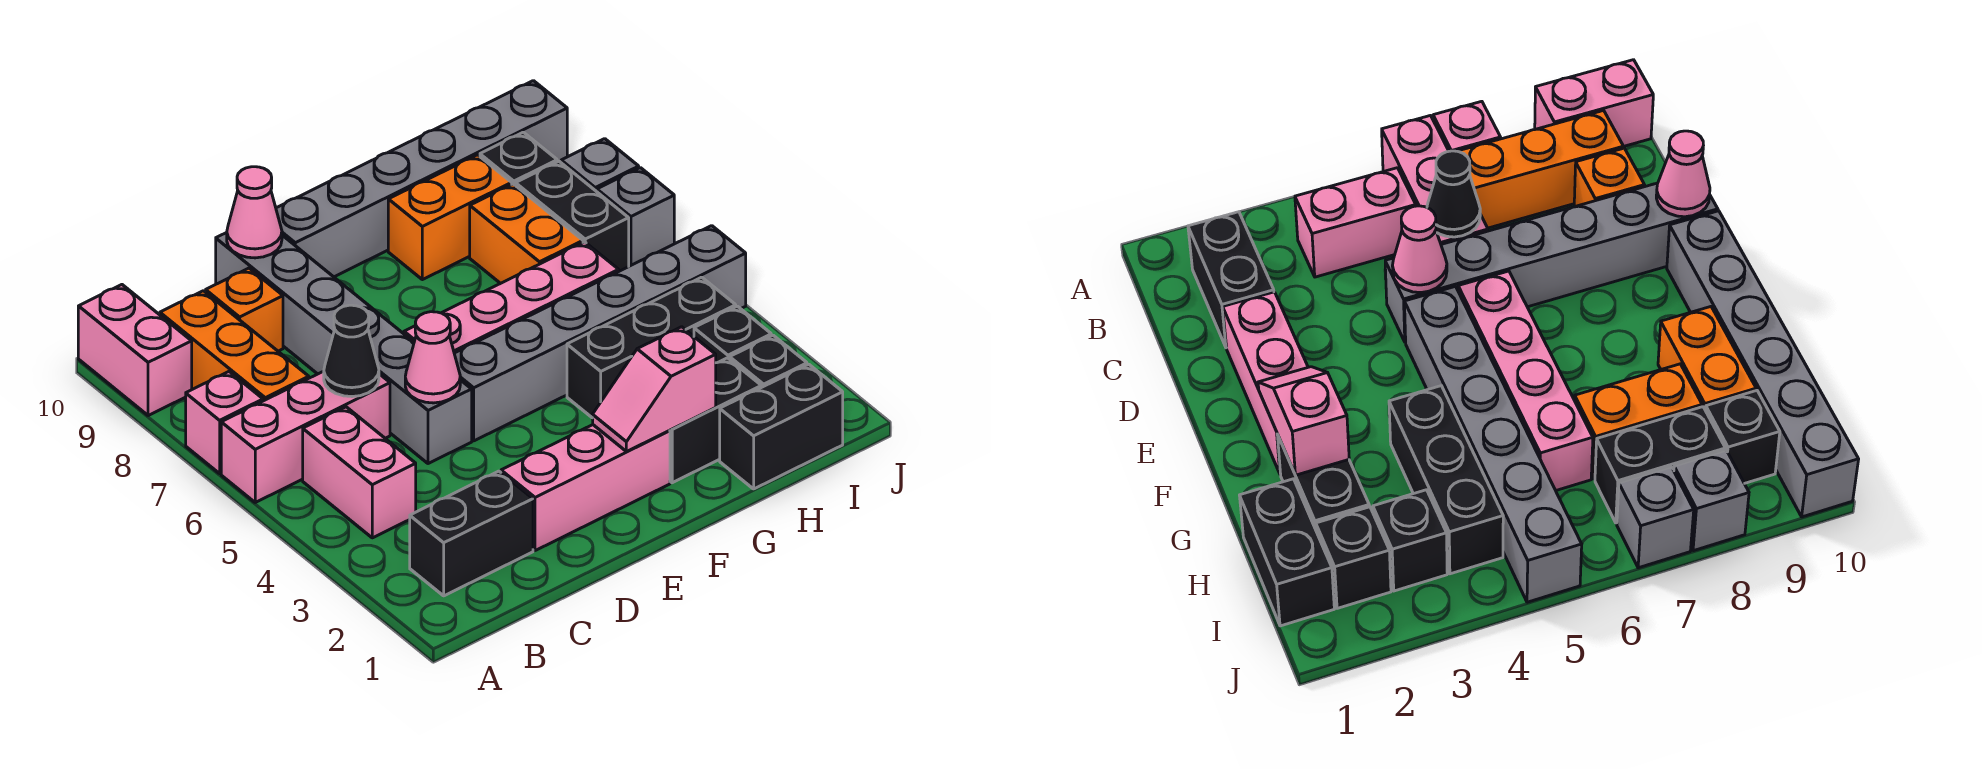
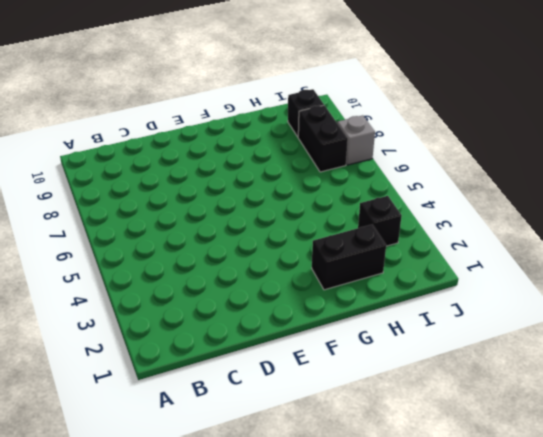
none -> pink 1x3 brick [221,371,390,502]
none -> pink 1x1 brick [186,372,263,473]
none -> pink 1x2 brick [78,285,192,416]

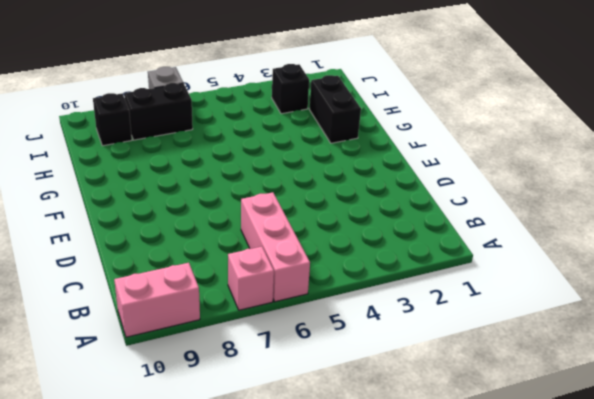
none -> black 1x2 brick [410,471,533,596]
none -> pink 1x2 brick [303,407,416,538]
none -> orange 1x3 brick [160,291,309,401]

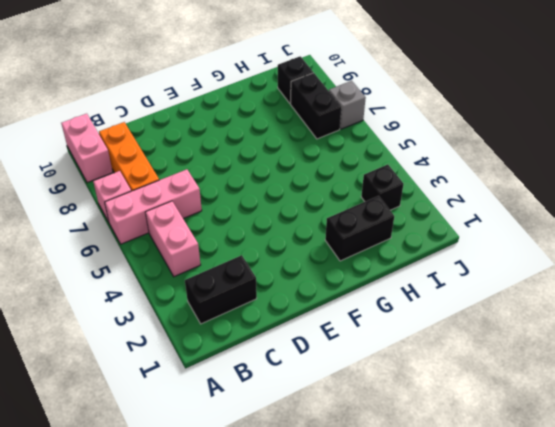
none -> orange 1x1 brick [206,268,283,351]
none -> pink 1x3 brick [501,425,670,551]
none -> grey 1x6 brick [216,233,472,464]

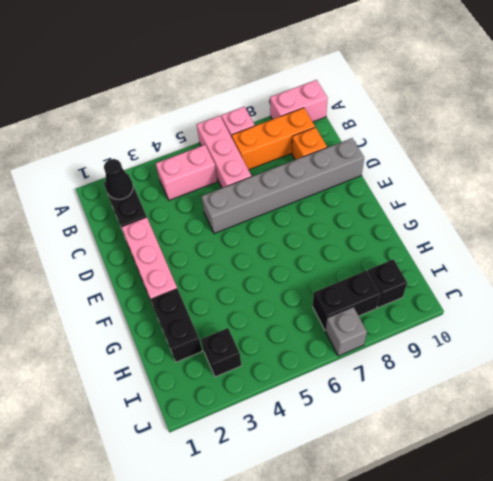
black 1x1 cone [104,159,133,199] -> black 1x1 cone moved to [324,305,379,397]
none -> grey 1x6 brick [454,226,746,441]
none -> pink 1x4 brick [404,242,619,353]
none -> grey 1x6 brick [276,81,567,277]

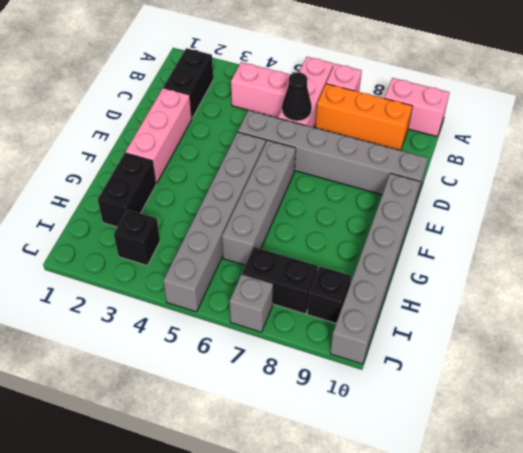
grey 1x4 brick [222,140,296,265] -> pink 1x4 brick [404,242,619,353]
none -> orange 1x1 brick [206,268,283,351]
none -> black 1x3 brick [567,277,736,418]
none -> orange 1x2 brick [388,155,512,280]

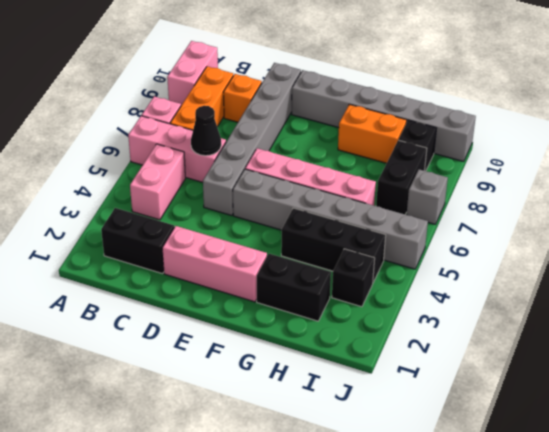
none -> black 1x2 brick [720,364,843,489]
none -> orange 1x2 brick [470,184,583,284]
none -> black 1x1 brick [730,335,807,387]

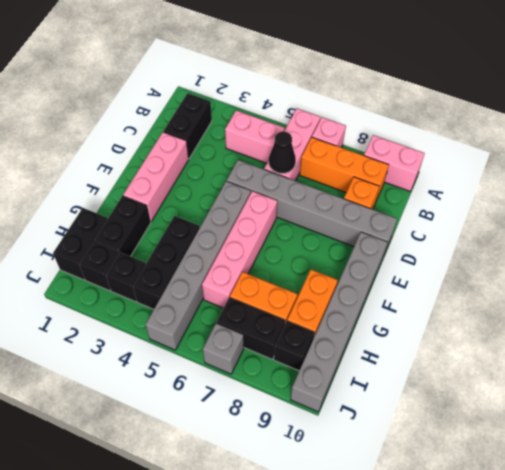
none -> grey 1x1 brick [561,139,639,192]
none -> pink 1x1 cone [405,312,460,403]
none -> pink 1x1 cone [227,167,282,258]

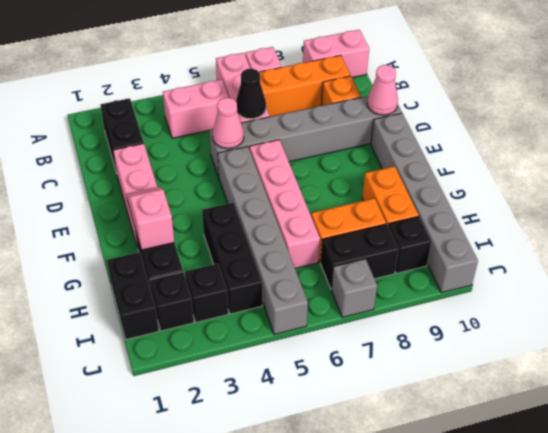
none -> grey 1x1 brick [561,139,639,192]

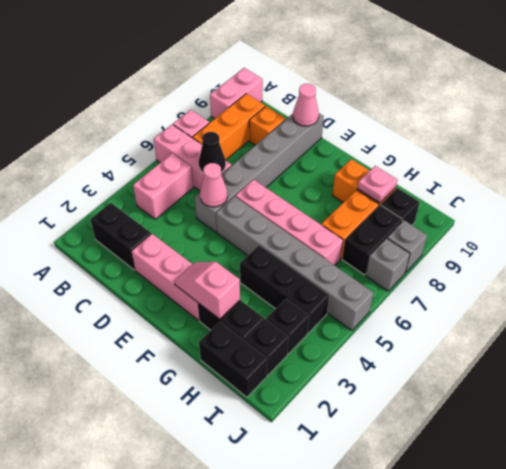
pink 1x1 plate [358,166,397,203] -> none
none -> grey 1x6 brick [276,81,567,277]

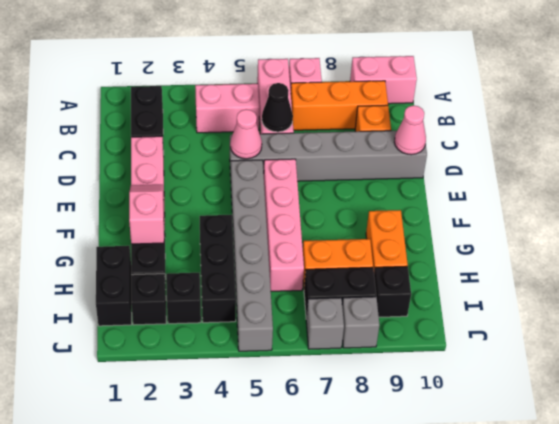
none -> grey 1x6 brick [276,81,567,277]

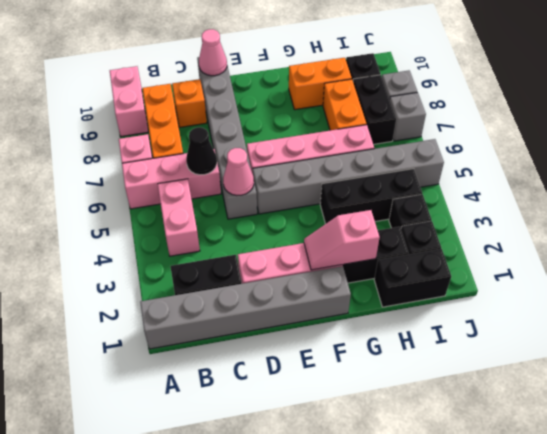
grey 1x6 brick [140,266,351,349] -> grey 1x6 brick moved to [276,81,567,277]

